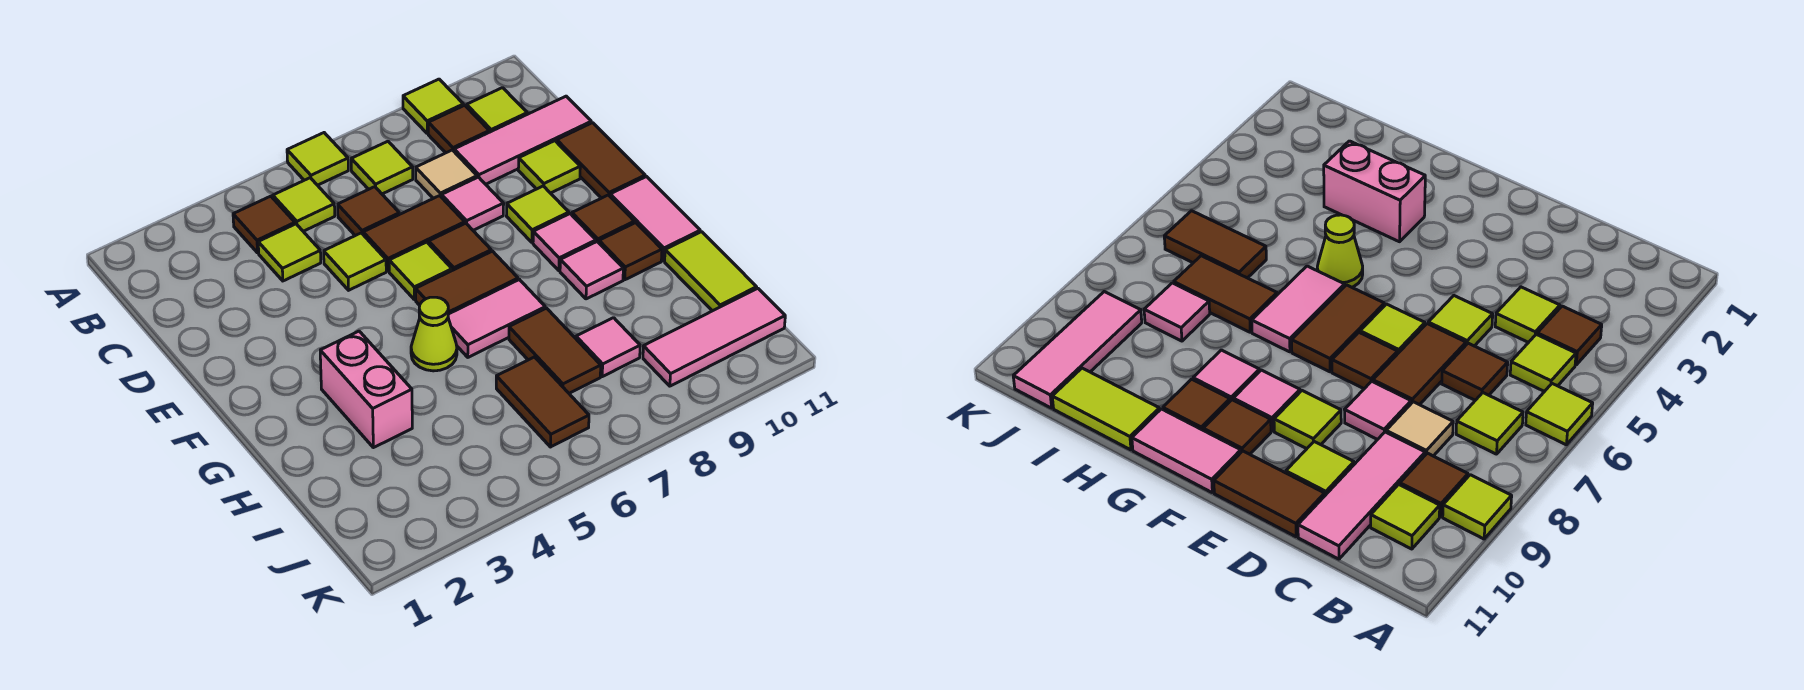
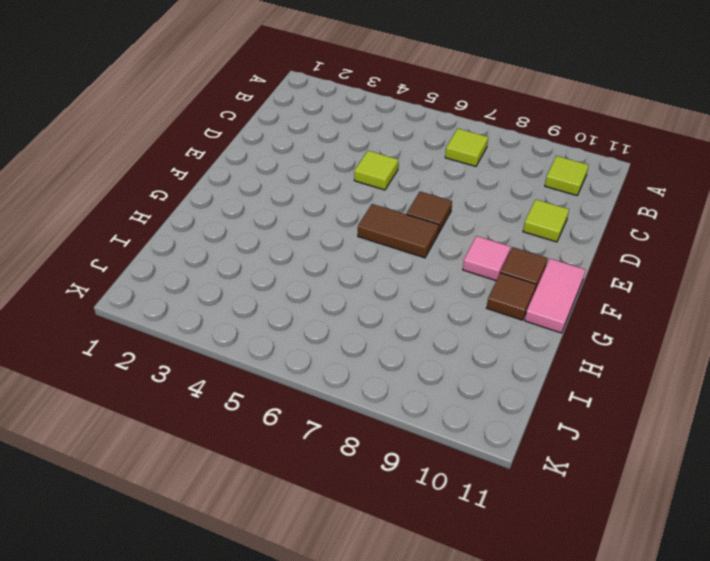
none -> lime 1x1 tile [287,133,348,185]
none -> lime 1x1 tile [403,79,464,134]
none -> brown 1x1 tile [233,196,295,253]
none -> lime 1x1 tile [273,178,335,231]

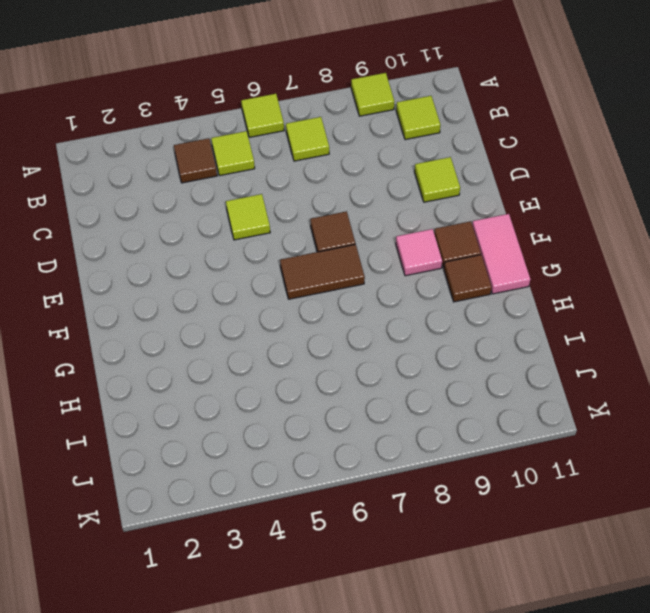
none -> brown 1x1 tile [428,105,489,153]
none -> lime 1x1 tile [258,224,321,281]
none -> brown 1x1 tile [338,187,399,236]
none -> tan 1x1 tile [416,150,477,198]

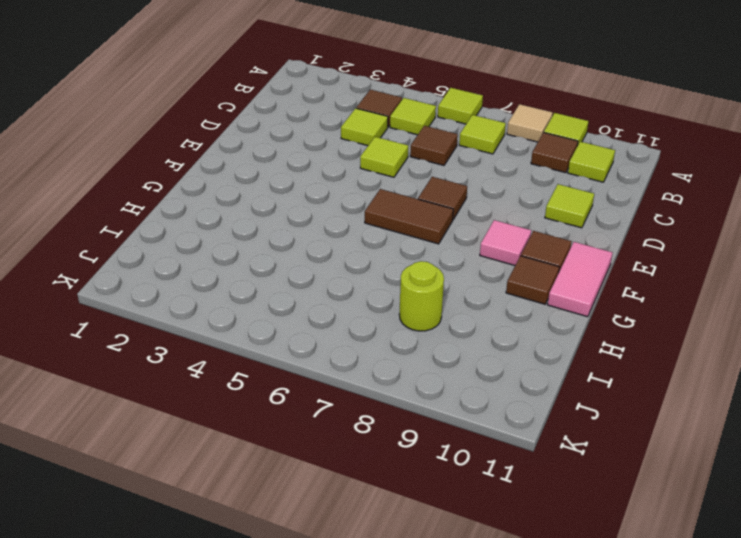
tan 1x1 tile [507,104,553,142] -> tan 1x1 tile moved to [416,150,477,198]
lime 1x1 round brick [399,261,444,331] -> pink 1x1 tile [576,318,640,377]
none -> pink 1x3 tile [454,96,591,184]
none -> brown 1x2 tile [363,196,465,271]
none -> pink 1x1 tile [442,177,504,230]
none -> brown 1x2 tile [557,123,645,198]

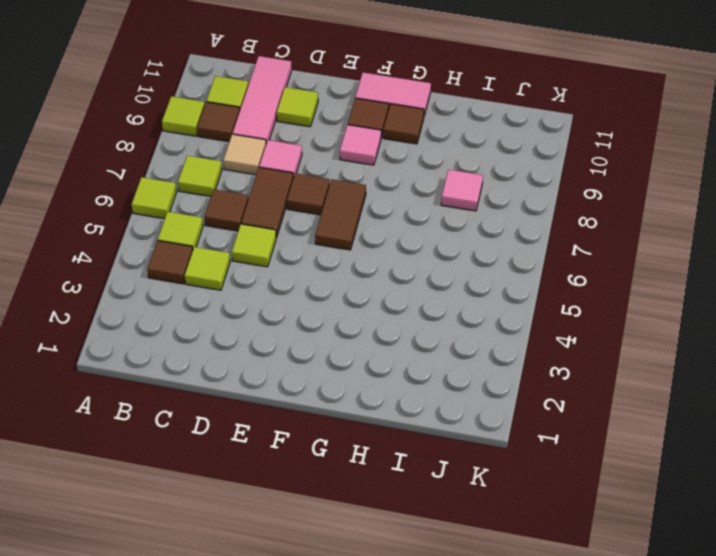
none -> brown 1x2 tile [557,123,645,198]
none -> lime 1x1 tile [389,242,452,300]
none -> lime 1x1 tile [507,186,569,242]
none -> pink 1x2 brick [320,331,412,448]

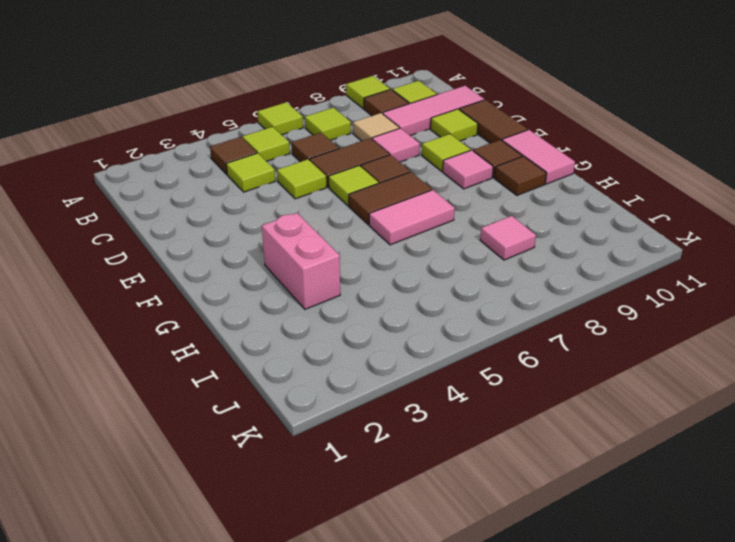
none -> lime 1x1 cone [411,297,457,371]
none -> pink 1x1 tile [560,242,623,299]
none -> brown 1x2 tile [509,308,601,393]
none -> lime 1x2 tile [665,232,757,311]

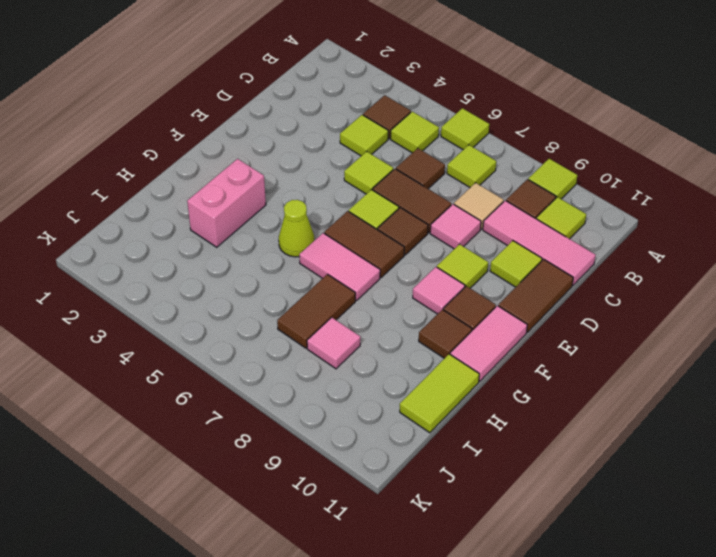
none -> pink 1x1 tile [560,242,623,299]
none -> brown 1x2 tile [496,357,589,447]
none -> pink 1x3 tile [643,288,785,386]

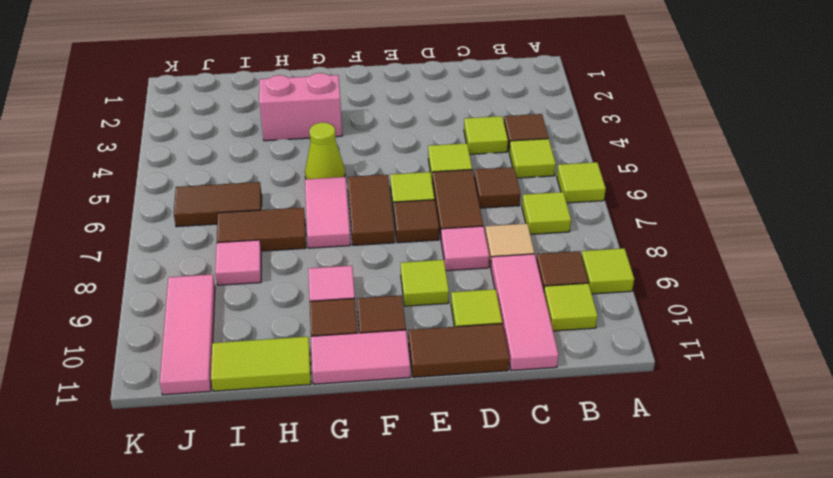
none -> pink 1x1 tile [533,214,596,270]

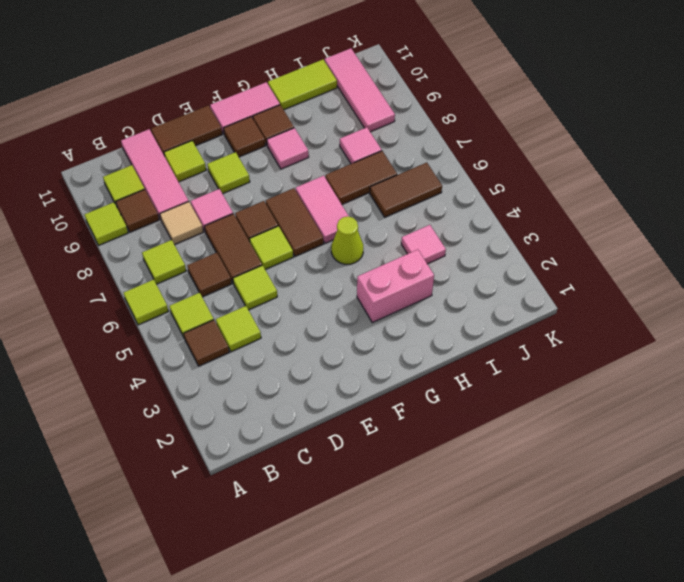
pink 1x1 tile [401,225,446,264] -> pink 1x1 tile moved to [533,214,596,270]

